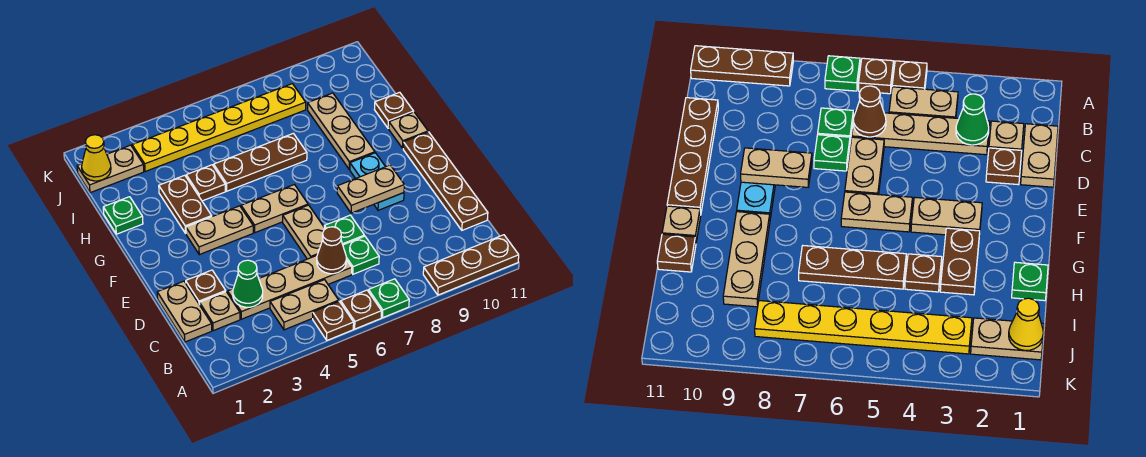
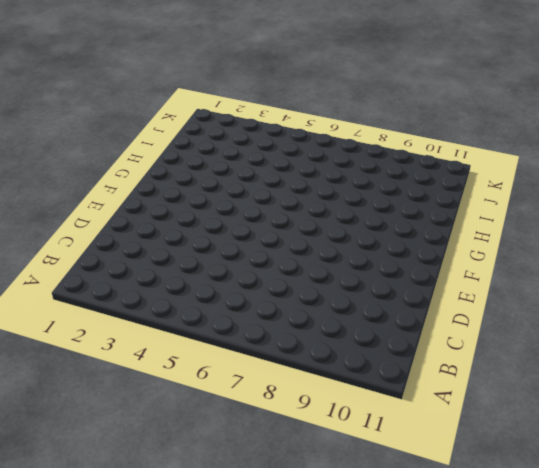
none -> brown 1x1 plate [313,302,354,340]
none -> brown 1x1 plate [341,290,381,329]
none -> green 1x1 plate [368,279,409,317]

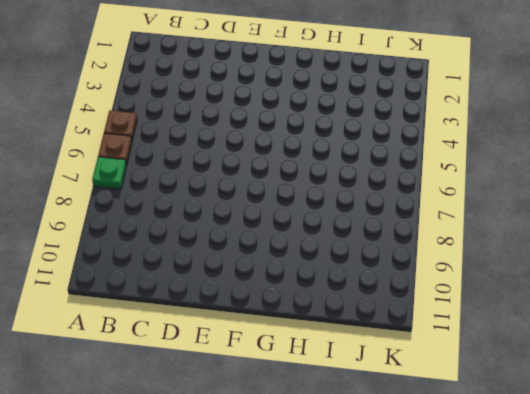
none -> brown 1x3 plate [423,235,519,295]
none -> tan 1x2 plate [270,280,339,330]
none -> tan 1x2 plate [157,281,212,342]

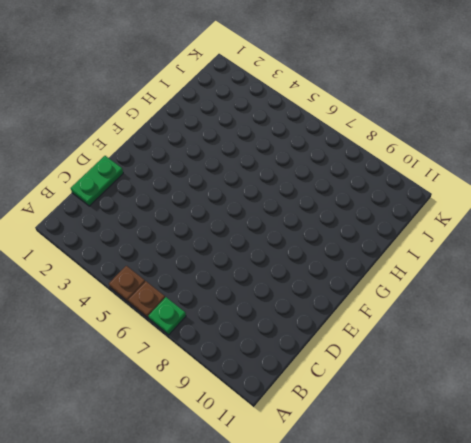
green 1x2 plate [71,156,123,206] -> tan 1x2 plate [157,281,212,342]
none -> brown 1x3 plate [423,235,519,295]
none -> tan 1x2 plate [270,280,339,330]
none -> tan 1x1 plate [200,292,240,331]

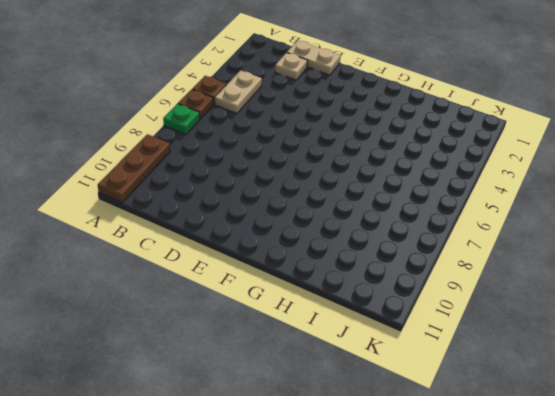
none -> tan 1x4 plate [228,256,352,319]
none -> green 1x1 plate [343,236,379,274]
none -> brown 1x4 plate [403,132,488,230]

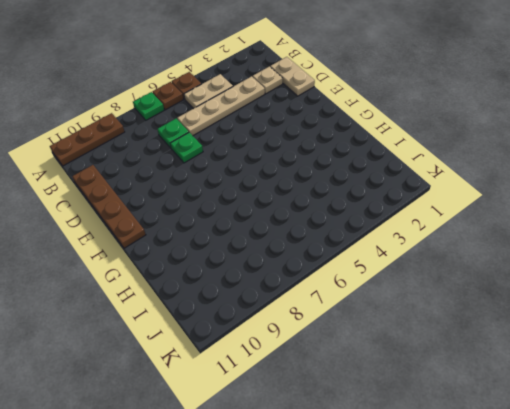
none -> brown 1x1 plate [186,270,226,305]
none -> tan 1x2 plate [283,205,325,259]
none -> cyan 1x2 plate [350,153,404,210]

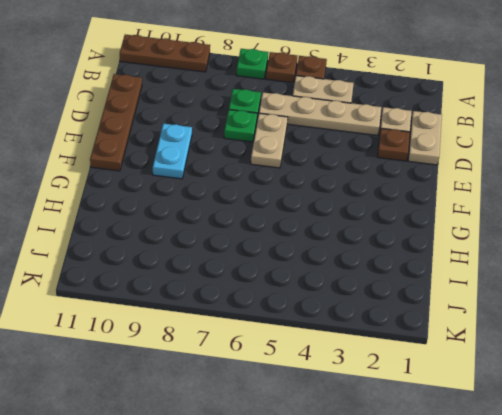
none -> tan 1x2 plate [186,206,253,255]
none -> tan 1x2 plate [241,185,308,233]
none -> brown 1x2 plate [159,175,212,233]

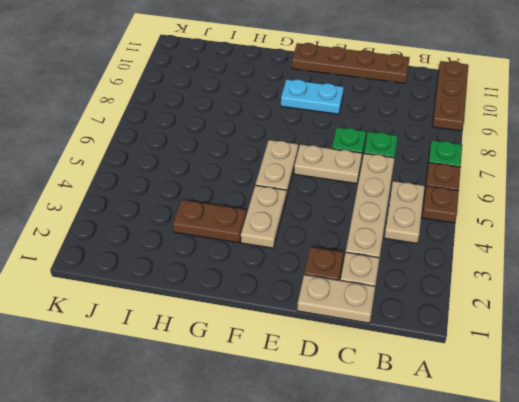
none -> tan 1x3 plate [308,93,375,169]
none -> tan 1x1 plate [389,112,428,148]
none -> green 1x1 plate [103,197,143,234]

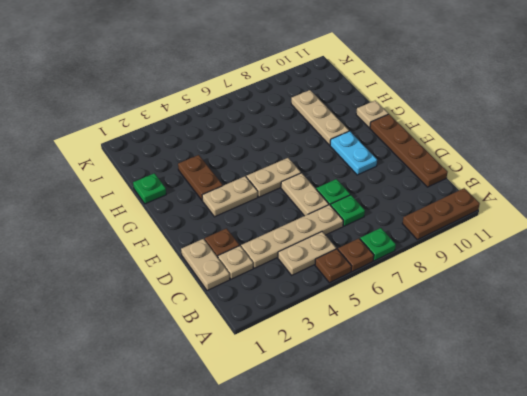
none -> brown 1x1 plate [186,165,226,201]
none -> brown 1x3 plate [214,133,307,191]
none -> brown 1x1 plate [375,92,414,128]

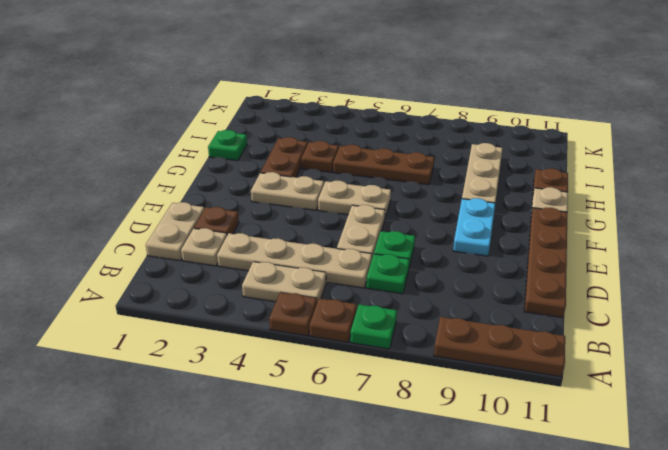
none -> tan 1x2 plate [77,145,144,193]
none -> yellow 1x6 plate [132,84,306,172]
none -> green 1x1 cone [233,260,263,307]

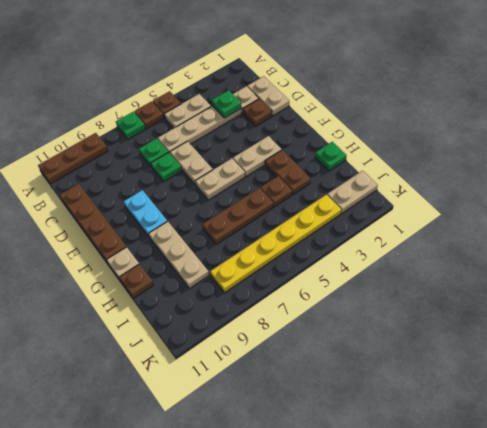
green 1x1 plate [212,90,241,118] -> green 1x1 cone [233,260,263,307]
none -> brown 1x1 cone [317,227,346,274]
none -> tan 1x2 plate [337,165,404,213]
none -> yellow 1x1 cone [82,135,111,181]

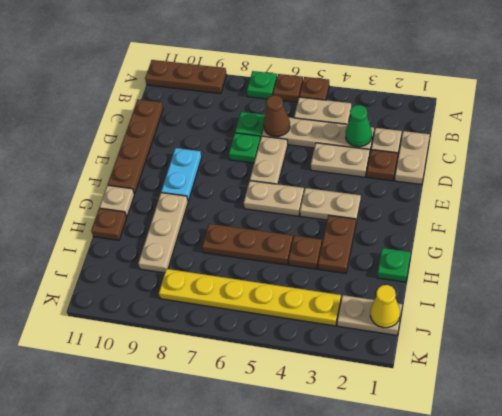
tan 1x2 plate [311,143,370,177] -> tan 1x2 plate moved to [337,165,404,213]

